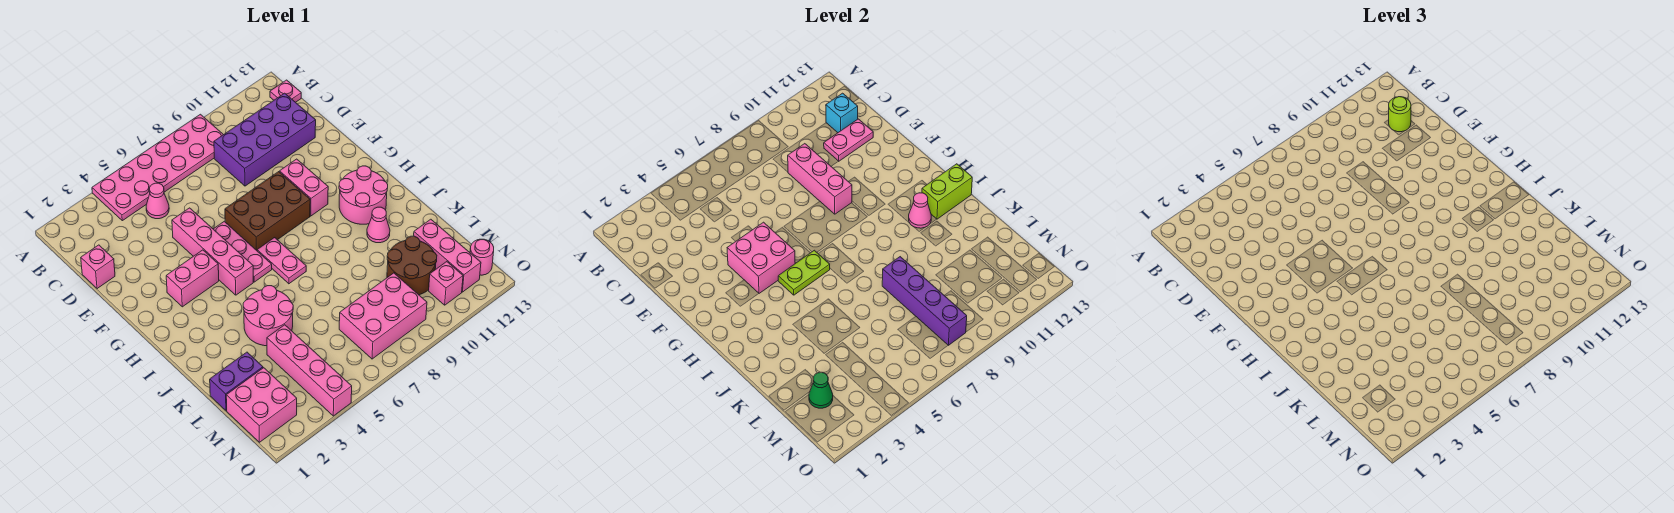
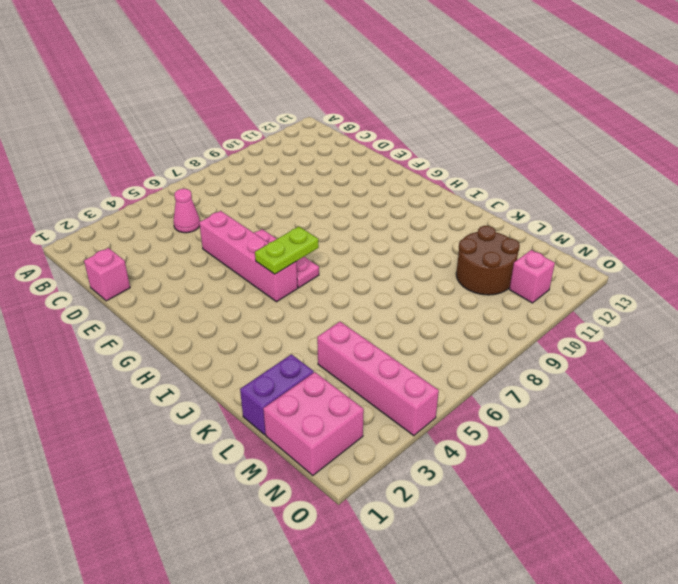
none -> pink 2x6 plate [92,114,223,221]
none -> pink 1x1 plate [270,80,301,102]
none -> purple 2x4 brick [214,93,316,186]
none -> brown 2x3 brick [225,172,310,250]

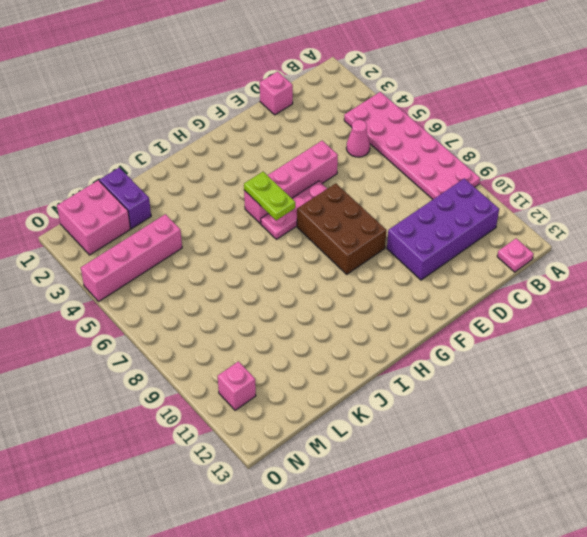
purple 2x4 brick [387,178,499,280] -> purple 2x4 brick turned to [214,93,316,186]
none -> pink 1x2 brick [280,159,328,216]
none -> pink 1x2 brick [166,250,219,307]
none -> pink 1x2 plate [257,238,306,284]
none -> pink 2x2 round brick [339,166,388,224]

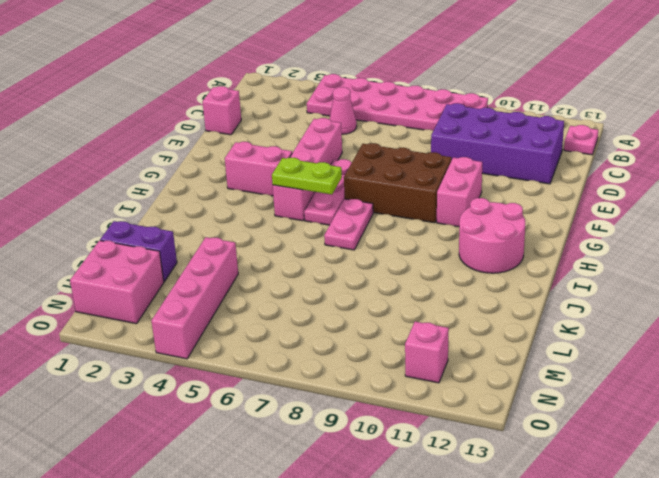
none -> pink 2x2 round brick [243,286,293,346]
none -> pink 1x1 cone [367,207,390,243]
none -> brown 2x2 round brick [387,236,437,295]
none -> pink 1x3 brick [414,219,481,292]

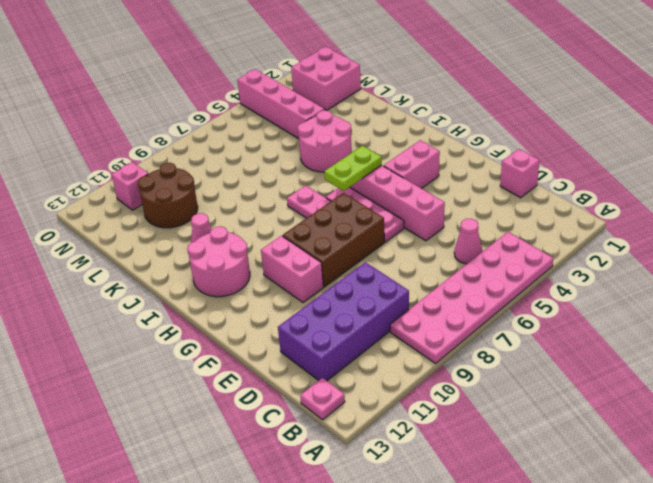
none -> purple 1x2 brick [210,352,263,411]
none -> pink 1x3 brick [414,219,481,292]
none -> pink 2x3 brick [339,273,427,359]
none -> pink 1x1 round brick [470,239,494,275]

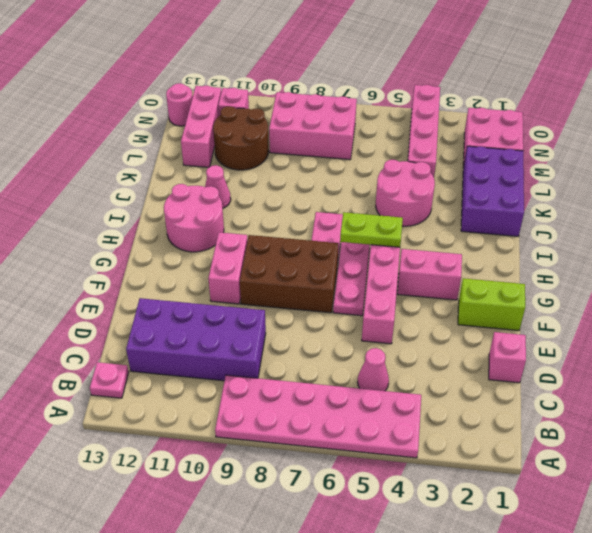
lime 1x2 brick [458,278,525,331] -> lime 1x2 brick moved to [922,164,972,219]
purple 2x3 brick [461,146,524,236] -> purple 1x2 brick [210,352,263,411]
none -> cyan 1x1 brick [826,93,858,132]
none -> pink 1x3 brick [788,144,852,214]
none -> pink 1x2 plate [824,119,873,161]
none -> pink 2x2 brick [727,222,795,293]

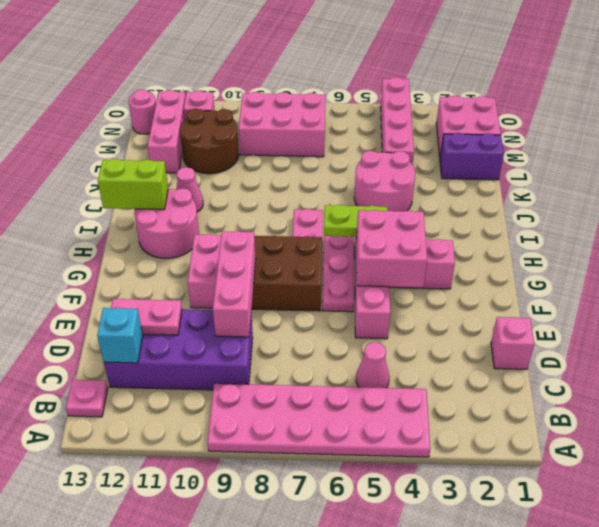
none -> pink 1x1 cone [909,193,931,228]
none -> purple 1x4 brick [882,257,967,345]
none -> green 1x1 cone [809,372,833,408]
none -> lime 1x1 round brick [1389,97,1411,132]

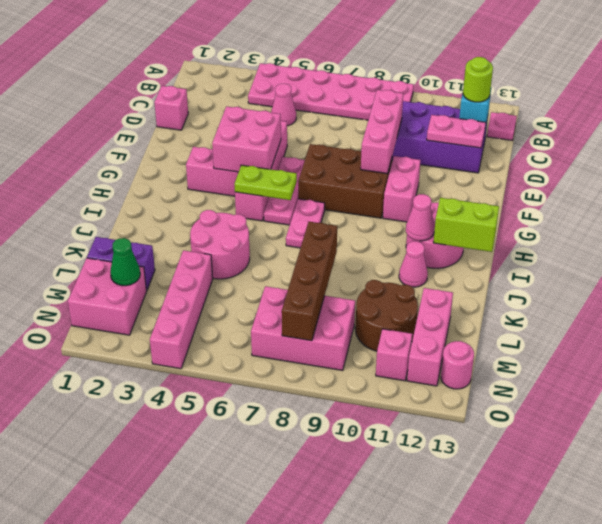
brown 1x4 brick [282,221,337,341] -> purple 1x4 brick [882,257,967,345]

